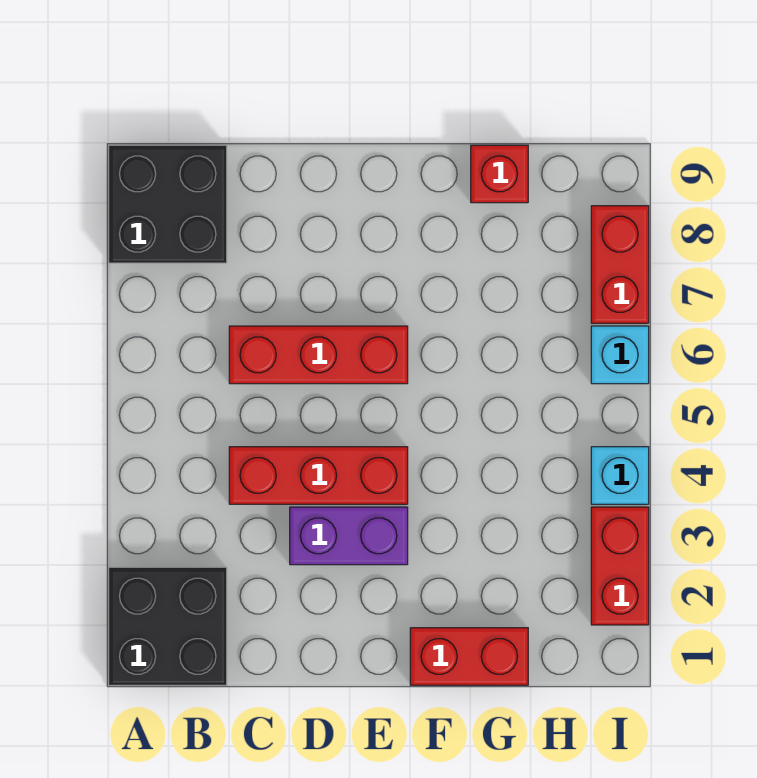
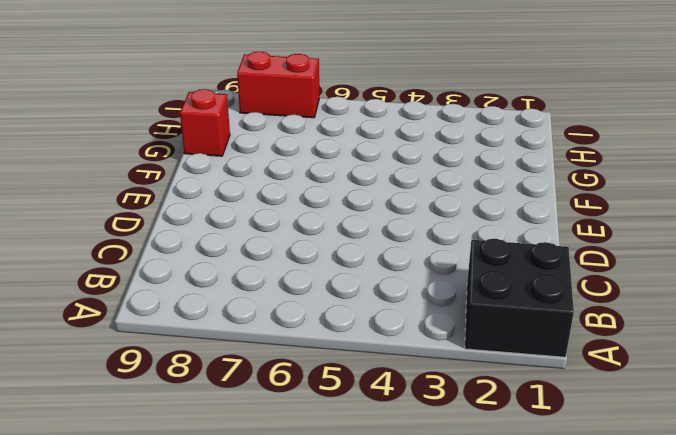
none -> black 2x2 brick [109,145,227,263]
none -> red 1x3 brick [229,447,408,504]

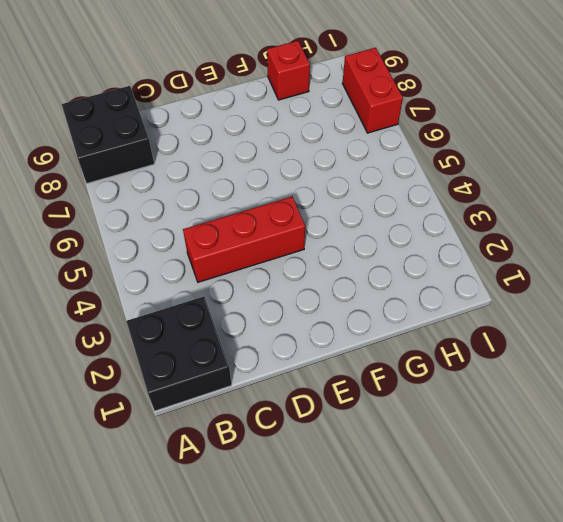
none -> red 1x3 brick [229,326,408,384]
none -> purple 1x2 brick [290,507,408,565]

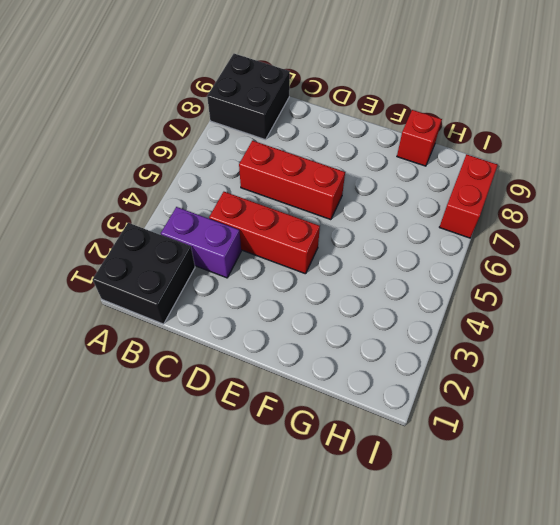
purple 1x2 brick [161,207,241,278] -> purple 1x2 brick moved to [290,507,408,565]
none -> red 1x2 brick [410,628,528,685]
none -> red 1x2 brick [591,507,649,625]

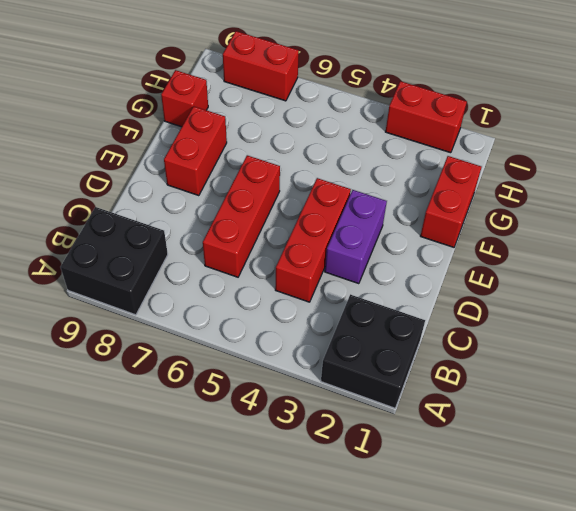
red 1x2 brick [164,106,227,196] -> none
none -> cyan 1x1 brick [591,447,649,504]
none -> cyan 1x1 brick [591,326,649,384]

